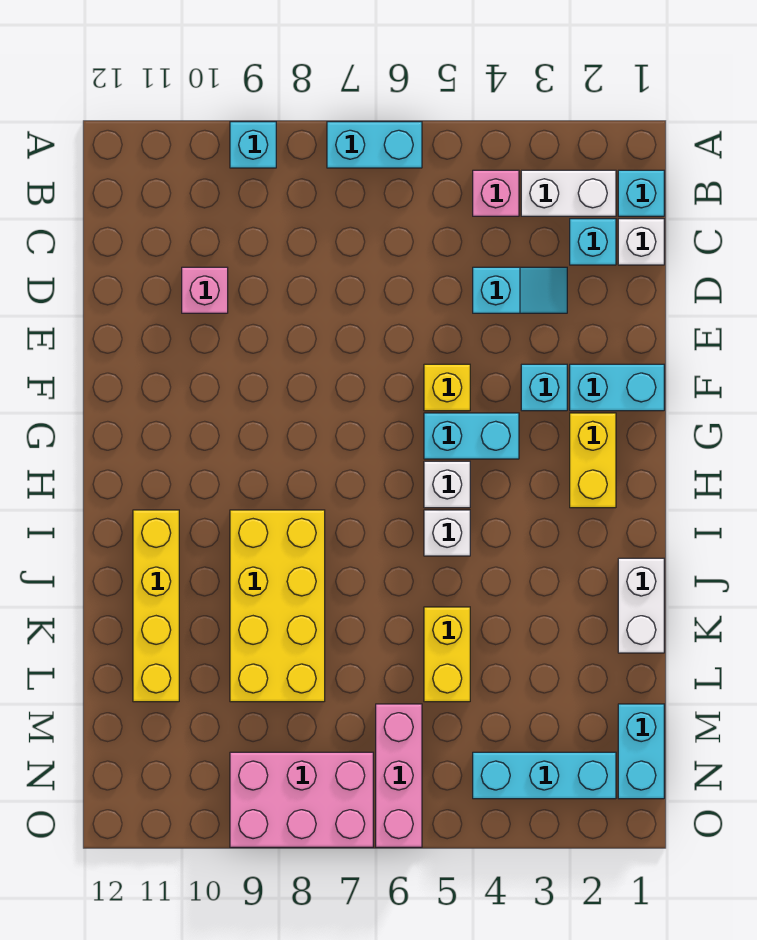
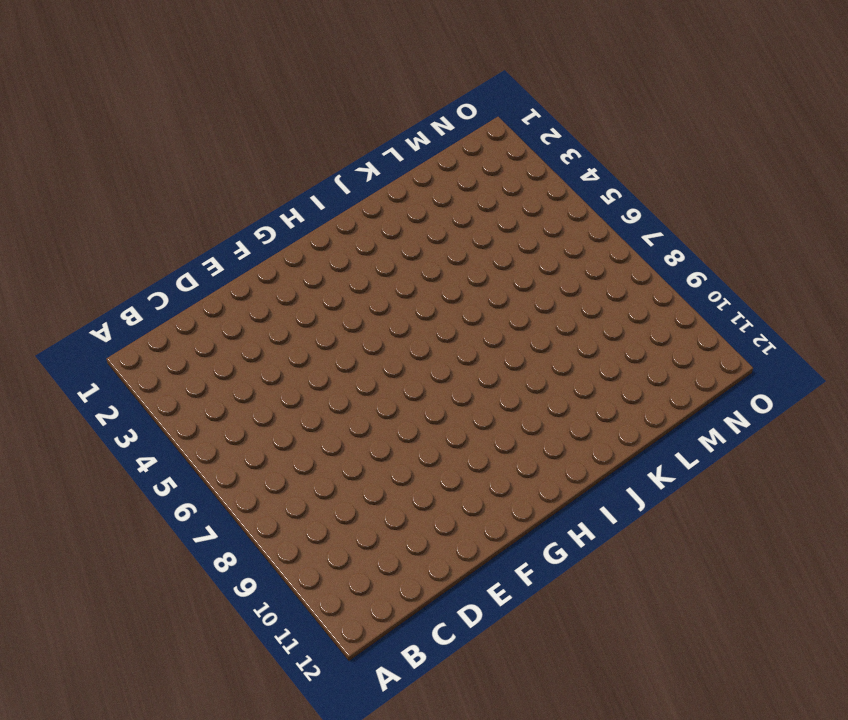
none -> cyan 1x2 brick [327,122,422,168]
none -> cyan 1x1 brick [230,122,276,168]
none -> cyan 1x1 brick [618,170,664,216]

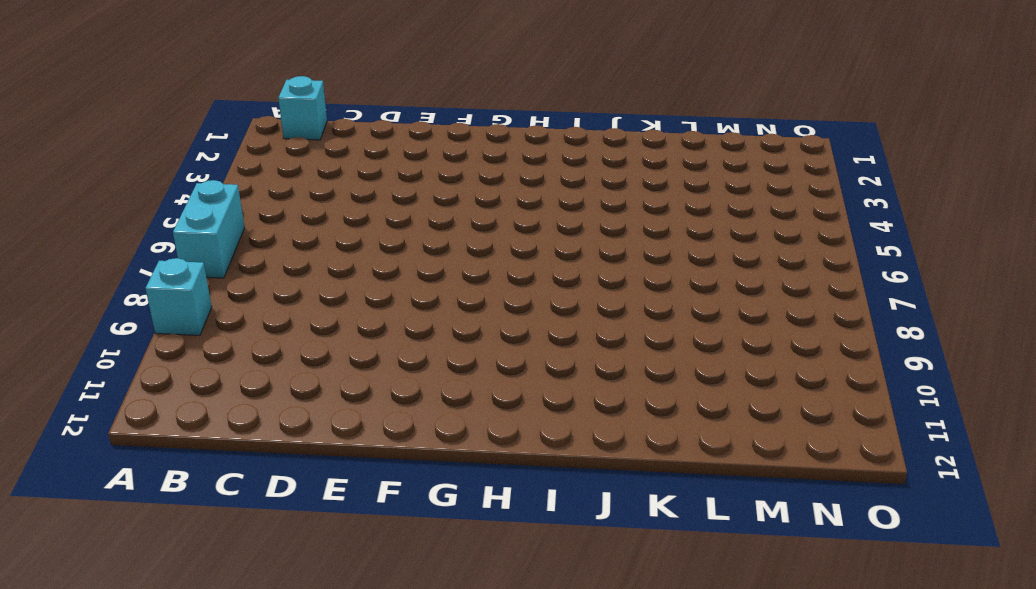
none -> white 1x2 brick [521,170,616,216]
none -> pink 1x1 brick [473,170,519,216]
none -> white 1x1 brick [618,219,664,265]

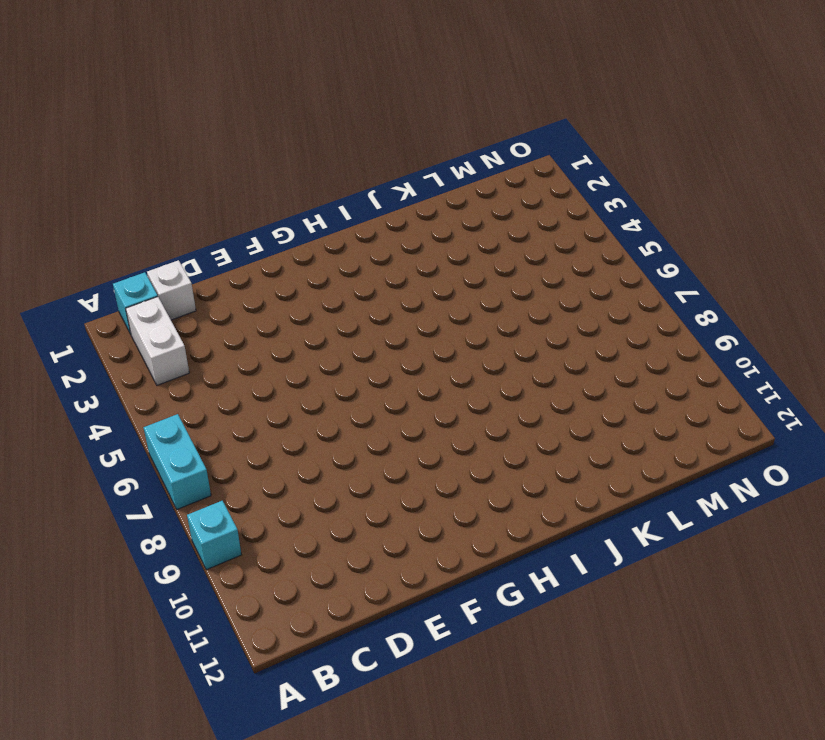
none -> pink 1x1 brick [473,170,519,216]
none -> cyan 1x1 brick [570,219,616,265]
none -> cyan 1x2 slope [473,267,567,313]

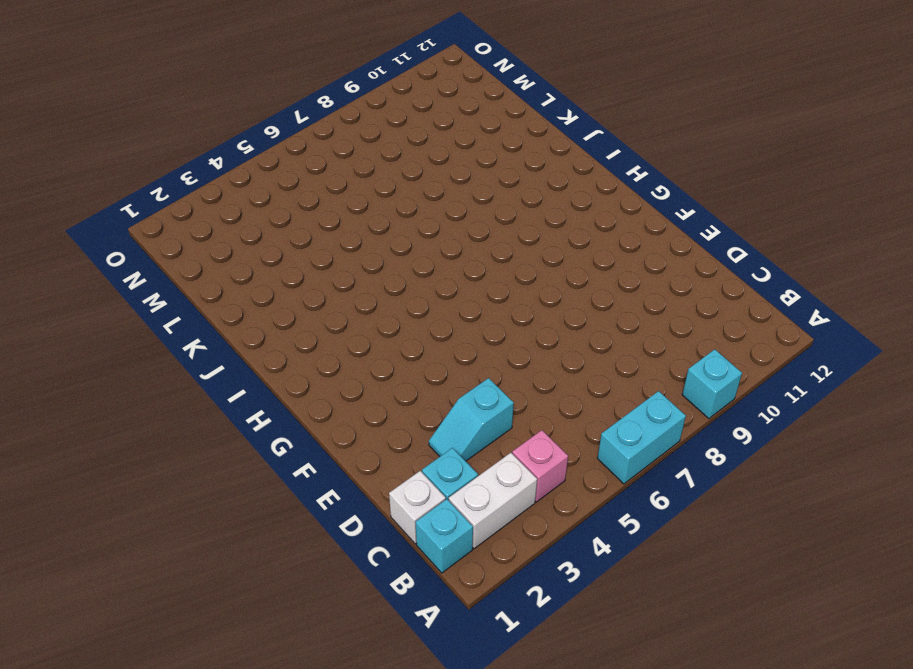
none -> pink 1x1 brick [182,267,228,313]
none -> cyan 1x2 brick [570,364,664,411]
none -> cyan 1x1 brick [521,364,567,411]

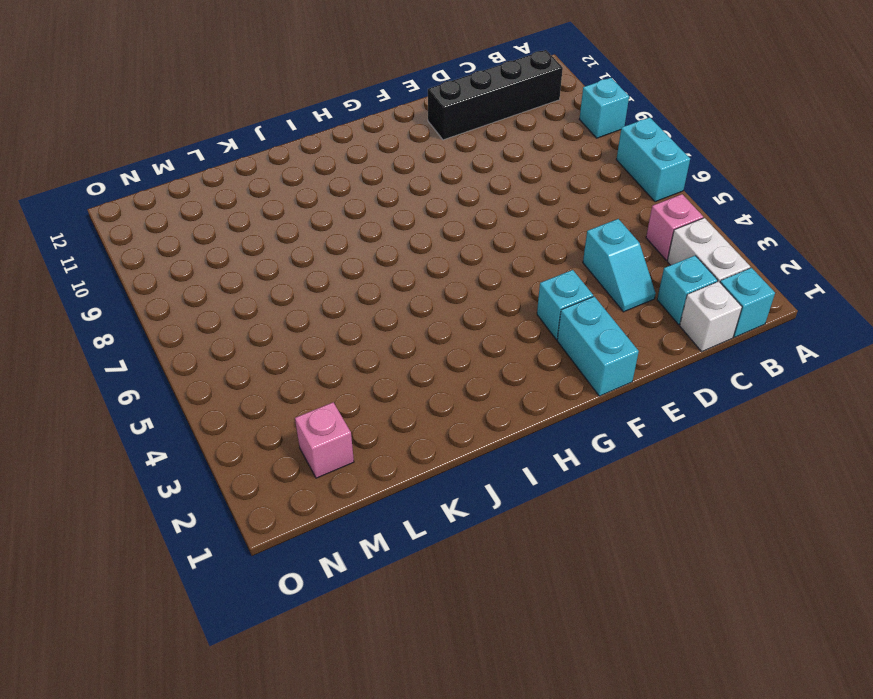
black 1x4 brick [428,50,563,140] -> none
pink 1x1 brick [295,402,354,478] -> pink 1x1 brick moved to [182,267,228,313]
none -> yellow 1x1 brick [424,364,470,411]
none -> yellow 1x2 brick [570,413,616,508]
none -> cyan 1x2 brick [424,413,519,459]

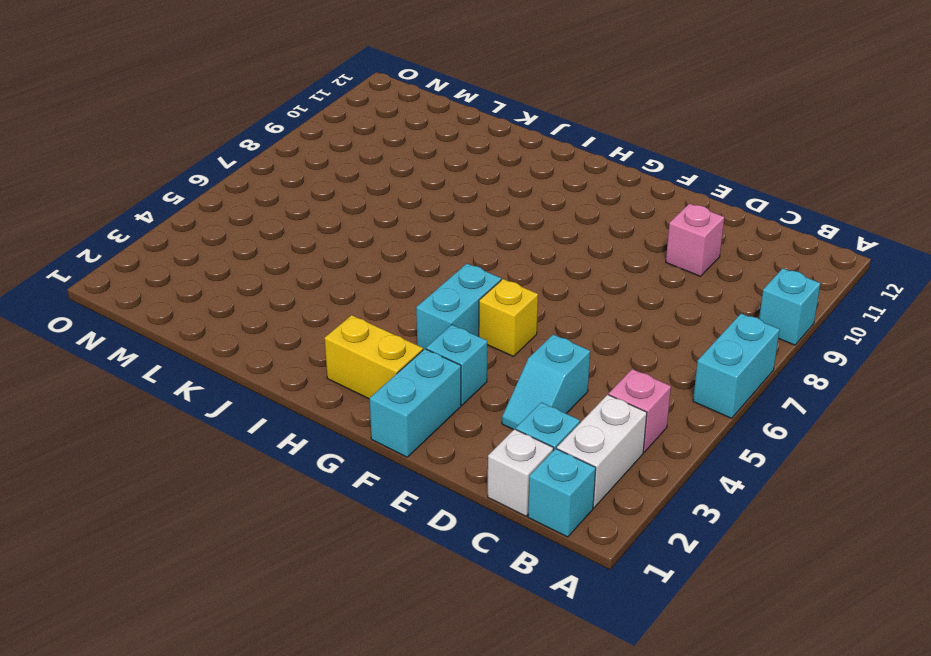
none -> white 1x1 brick [424,461,470,508]
none -> white 1x1 brick [424,510,470,556]
none -> yellow 2x4 brick [230,510,325,702]

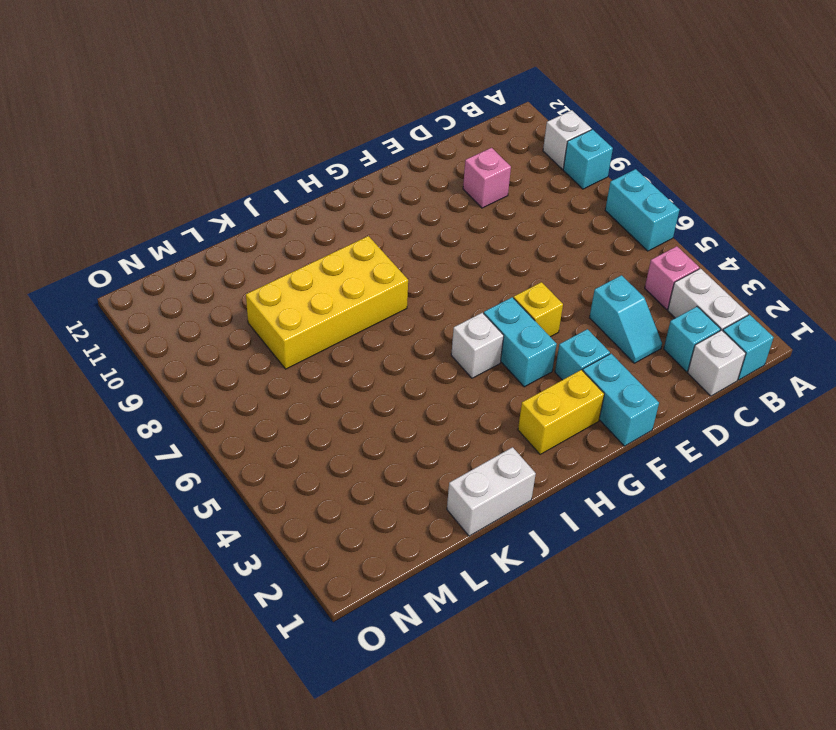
white 1x1 brick [543,110,591,169] -> white 1x1 brick moved to [424,510,470,556]
none -> yellow 1x4 brick [133,510,179,702]
none -> yellow 1x2 brick [424,607,470,702]
none -> cyan 1x2 brick [618,704,664,799]

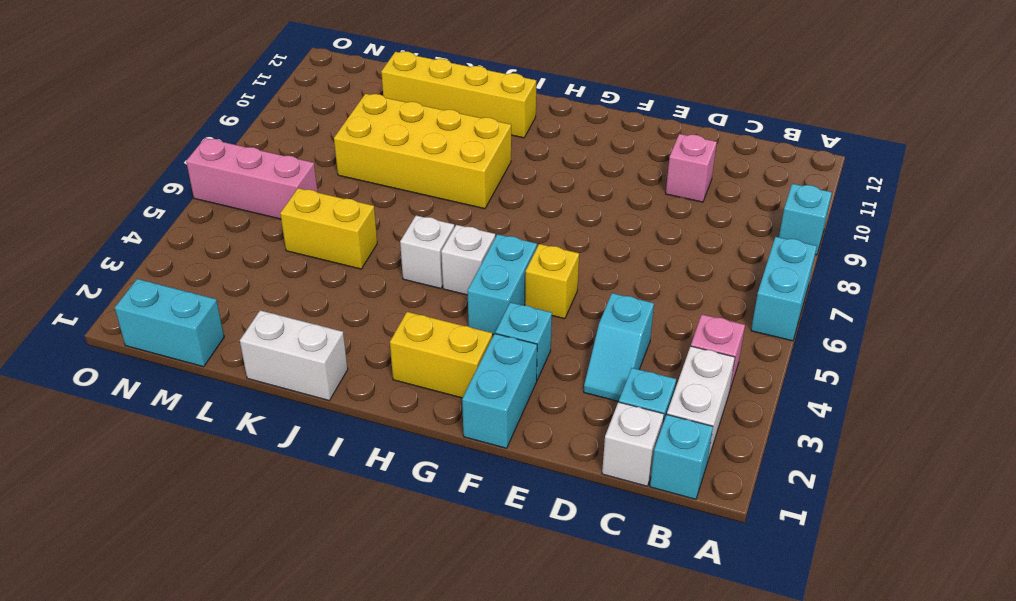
none -> cyan 1x3 brick [473,752,616,799]
none -> pink 2x3 brick [230,752,373,847]

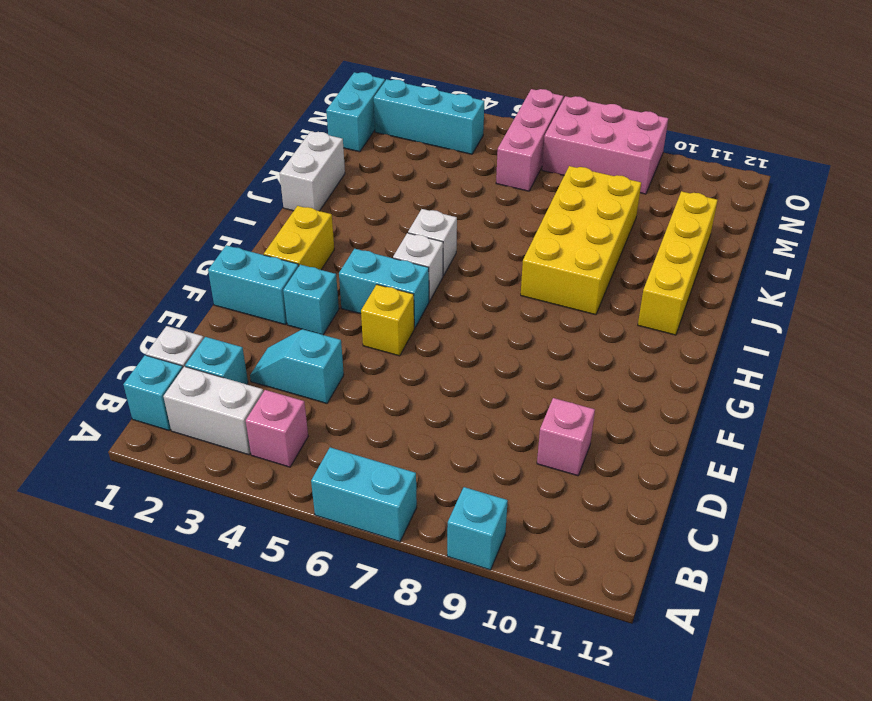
none -> yellow 1x2 brick [424,607,470,702]

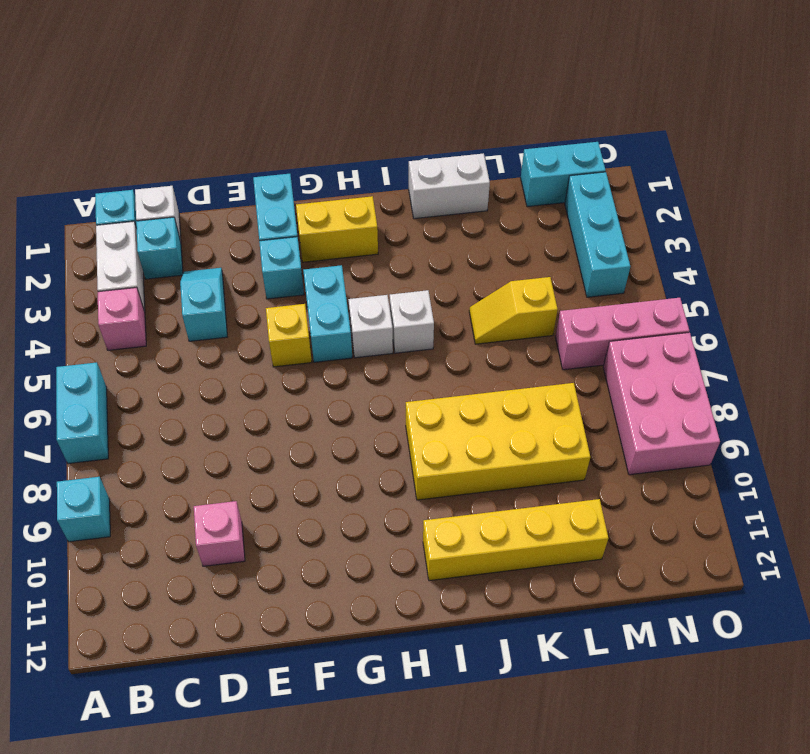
yellow 1x2 slope [469,277,558,344] -> yellow 1x2 brick [424,607,470,702]

